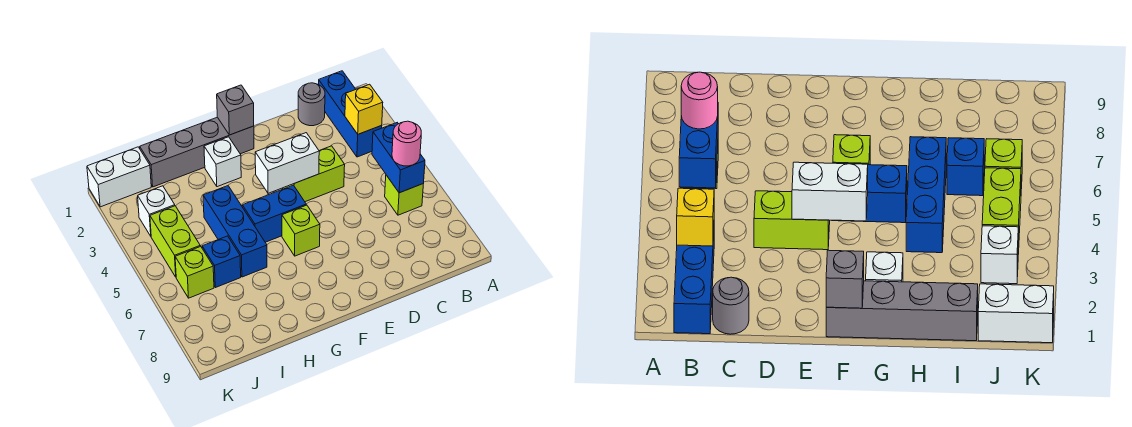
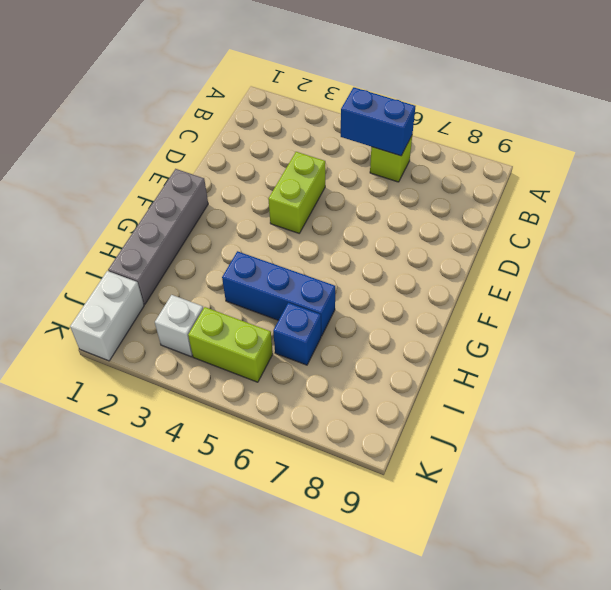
none -> blue 1x3 brick [319,71,382,157]
none -> grey 1x1 round brick [298,83,325,126]
none -> blue 1x2 brick [242,185,306,242]

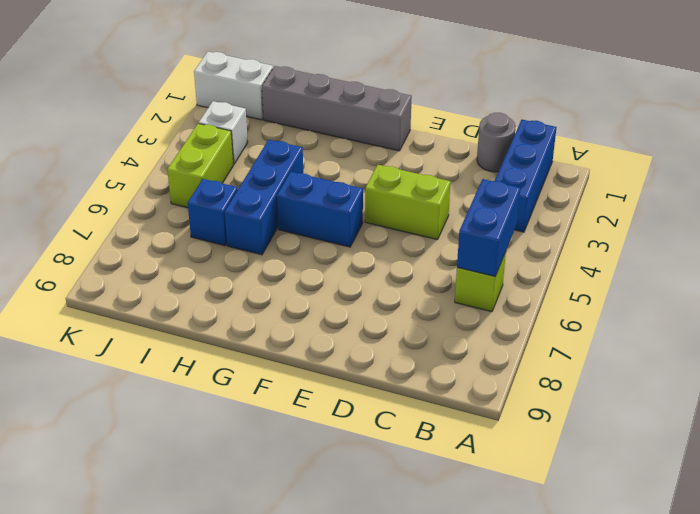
none -> lime 1x1 brick [282,205,320,256]
none -> white 1x1 brick [204,137,241,187]
none -> lime 1x1 brick [175,246,214,298]

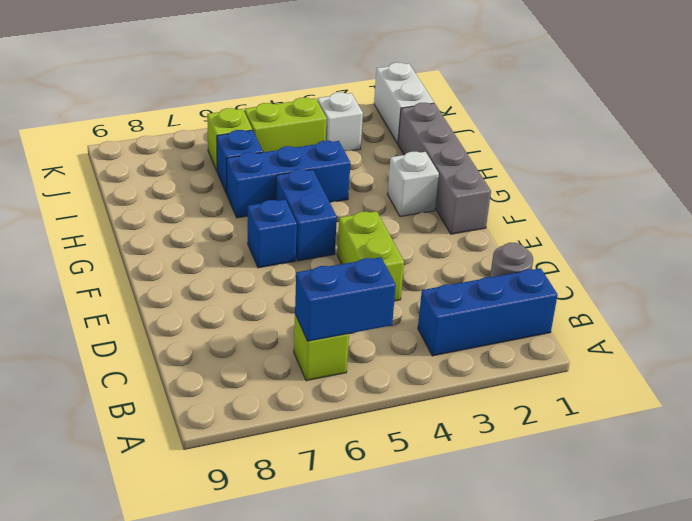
blue 1x1 brick [248,200,297,268] -> lime 1x1 brick [282,205,320,256]
none -> yellow 1x1 brick [345,84,383,134]
none -> white 1x2 brick [255,133,319,194]
none -> grey 1x1 brick [217,85,254,135]

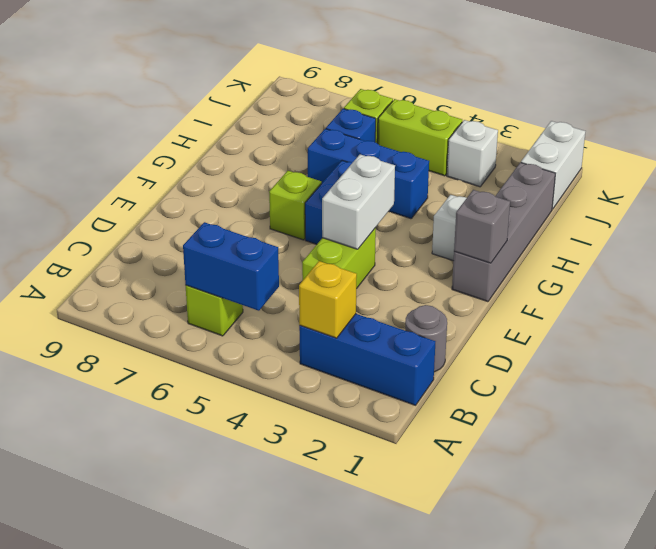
none -> pink 1x1 round brick [392,121,421,166]

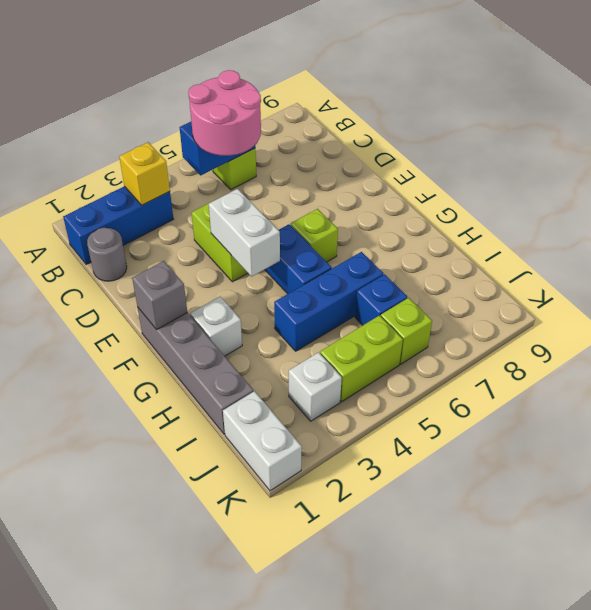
pink 2x2 round brick [188,70,261,156] -> pink 1x1 round brick [392,121,421,166]

